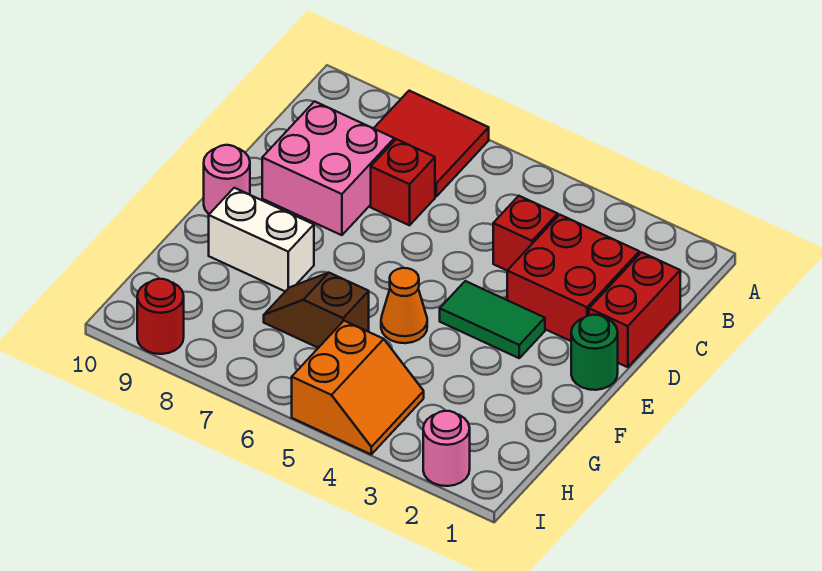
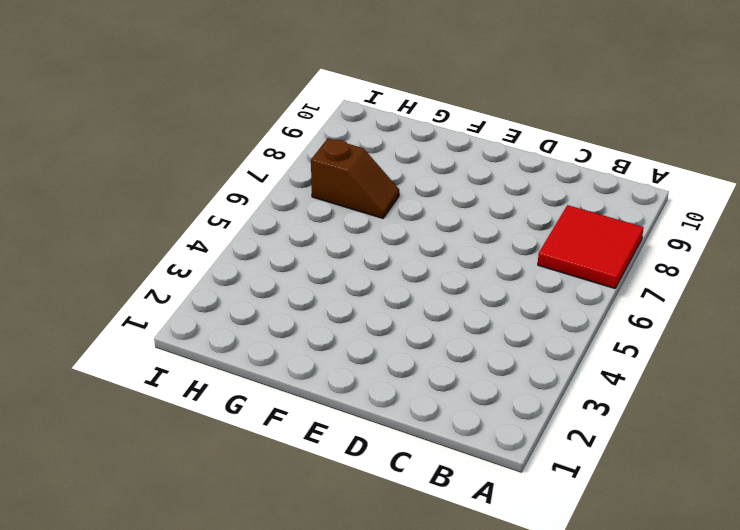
brown 1x2 slope [311,138,399,218] -> brown 1x2 slope turned to [264,273,369,348]
none -> red 1x2 brick [589,252,680,367]
none -> red 2x2 brick [507,215,639,341]
none -> red 1x1 brick [493,196,558,270]

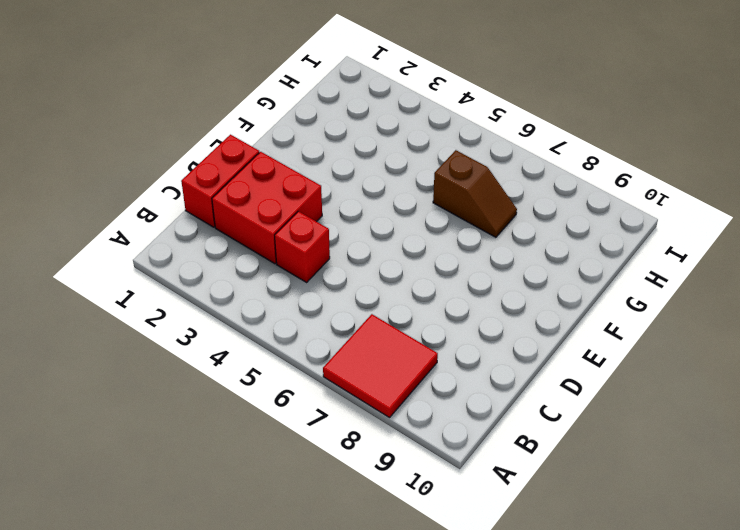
none -> red 1x1 brick [371,139,435,225]
none -> pink 2x2 brick [262,101,394,235]
none -> green 1x1 round brick [571,315,618,390]

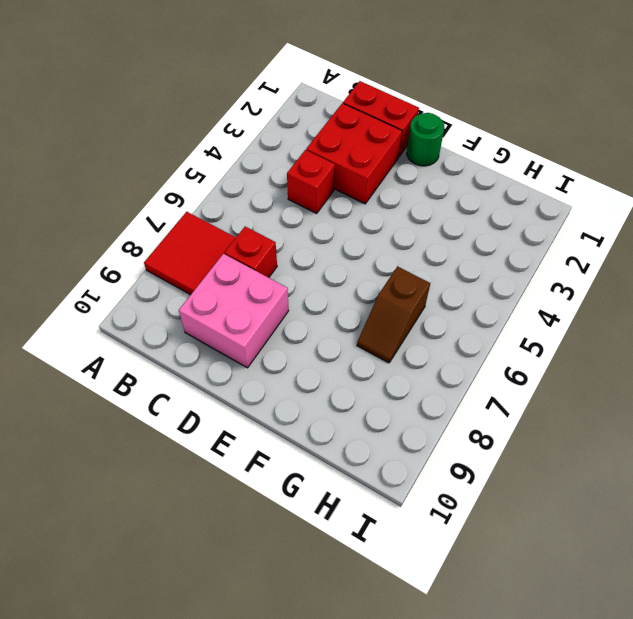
none -> green 1x2 tile [440,281,545,358]
none -> pink 1x1 round brick [204,145,250,214]
none -> orange 1x1 cone [381,268,427,343]

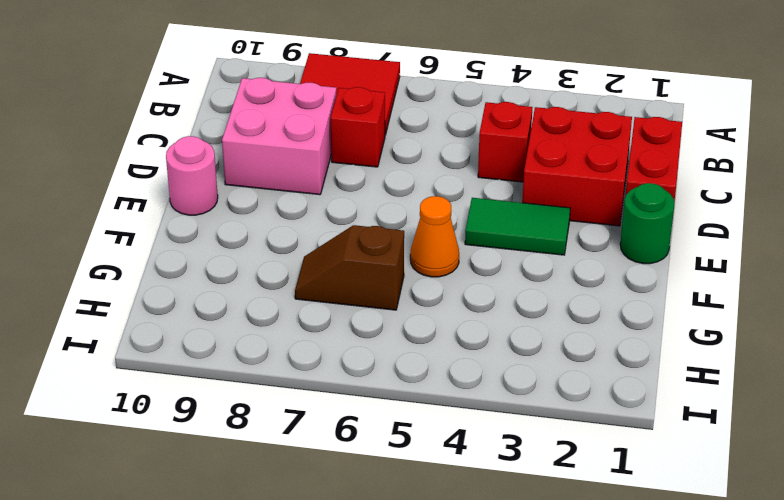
none -> white 1x2 brick [209,188,314,291]
none -> orange 2x2 slope [292,321,424,454]
none -> pink 1x1 round brick [423,411,470,486]

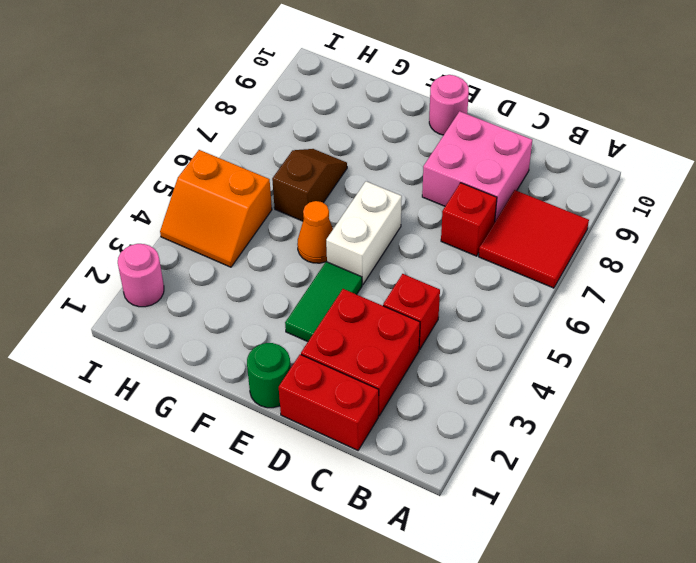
white 1x2 brick [326,181,402,285] -> white 1x2 brick moved to [209,188,314,291]
none -> red 1x1 round brick [137,279,184,354]

